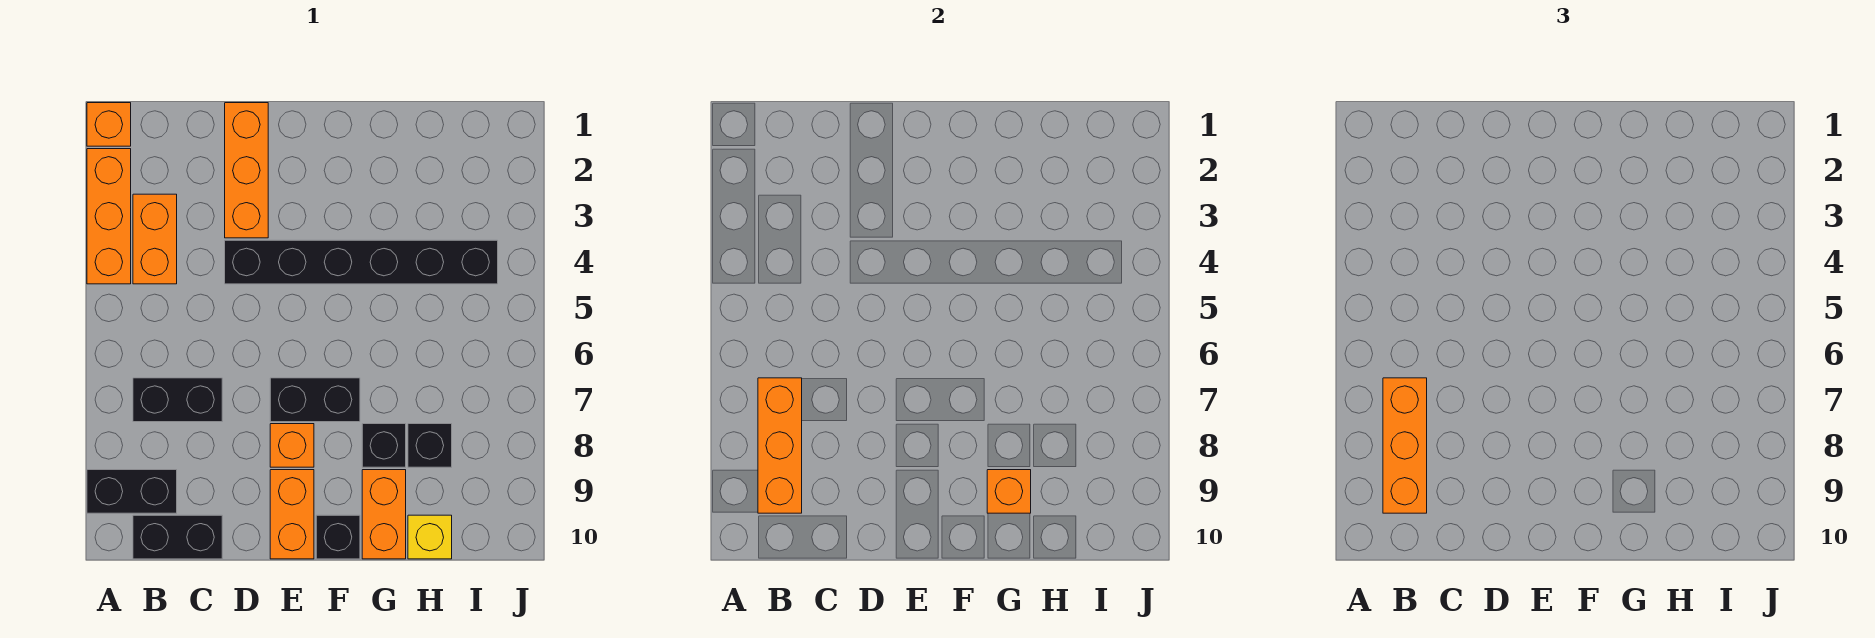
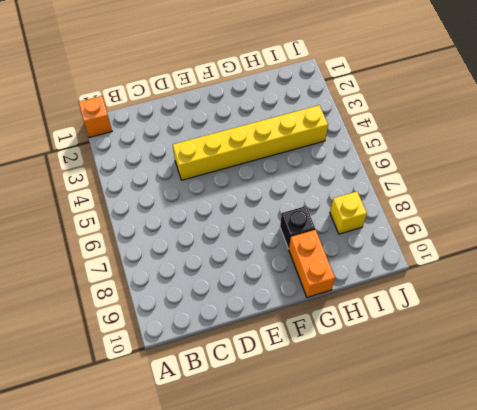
yellow 1x6 brick [173,105,328,180] -> black 1x6 brick [225,240,498,284]
yellow 1x1 brick [330,192,367,234] -> yellow 1x1 brick moved to [408,515,452,559]
none -> orange 1x3 brick [87,149,131,284]
none -> black 1x2 brick [87,470,177,513]
none -> orange 1x2 brick [133,194,177,284]

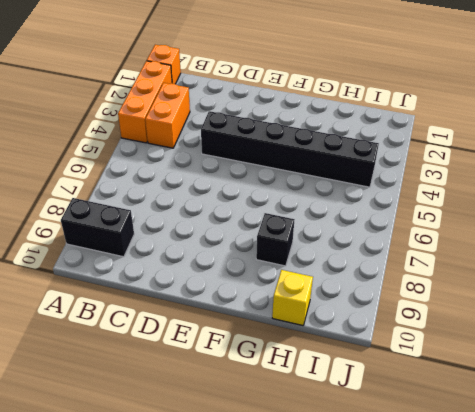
none -> black 1x2 brick [133,378,222,422]
none -> black 1x2 brick [133,515,222,559]
none -> orange 1x3 brick [225,103,268,238]

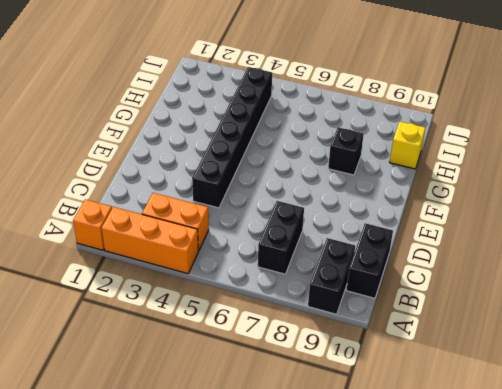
none -> orange 1x3 brick [225,103,268,238]
none -> black 1x2 brick [270,378,360,422]
none -> orange 1x1 brick [270,424,314,467]

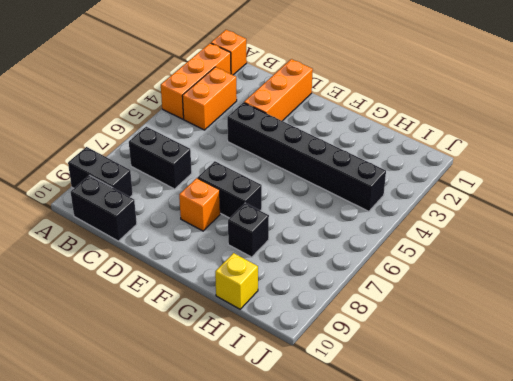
none -> orange 1x2 brick [270,470,314,559]
none -> black 1x1 brick [316,515,360,559]
none -> orange 1x2 brick [362,470,406,559]

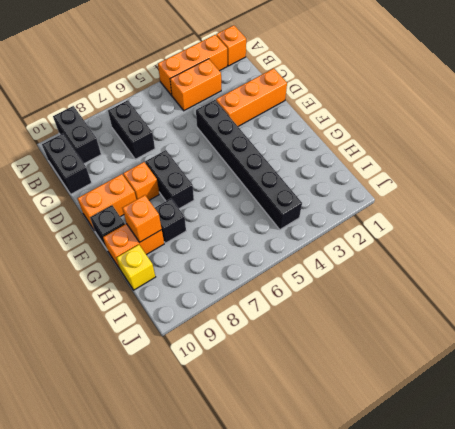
none -> black 1x1 brick [408,424,452,467]
none -> orange 1x3 brick [758,378,802,513]
none -> orange 1x3 brick [1383,378,1427,513]

